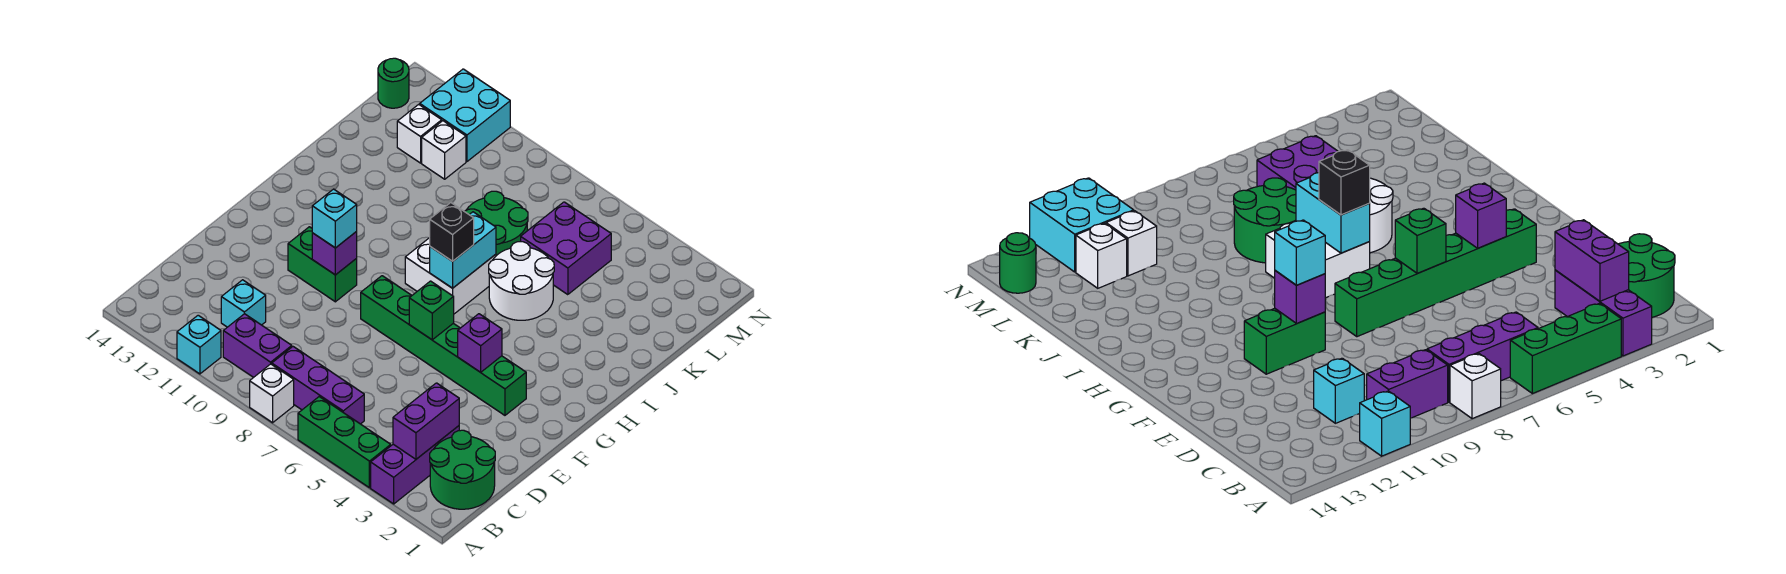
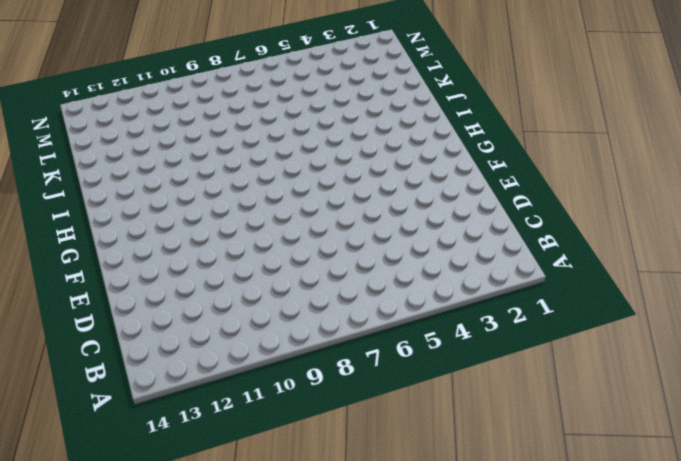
none -> purple 1x3 brick [371,426,459,504]
none -> green 1x3 brick [298,397,391,488]
none -> white 1x1 brick [250,364,294,423]

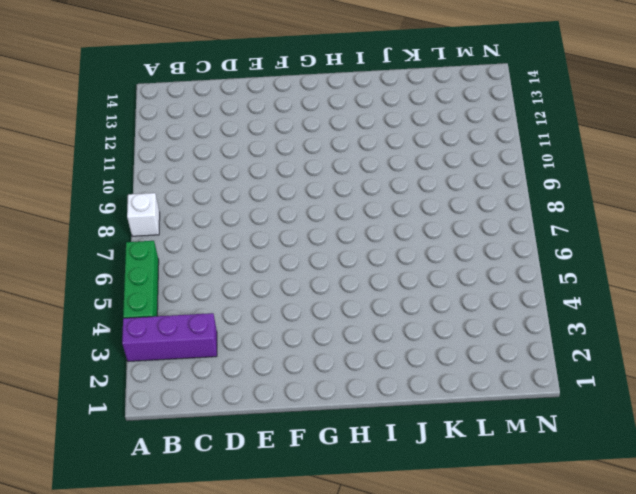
none -> cyan 1x1 brick [177,315,221,374]
none -> green 2x2 round brick [430,430,495,509]
none -> purple 1x3 brick [272,347,364,424]

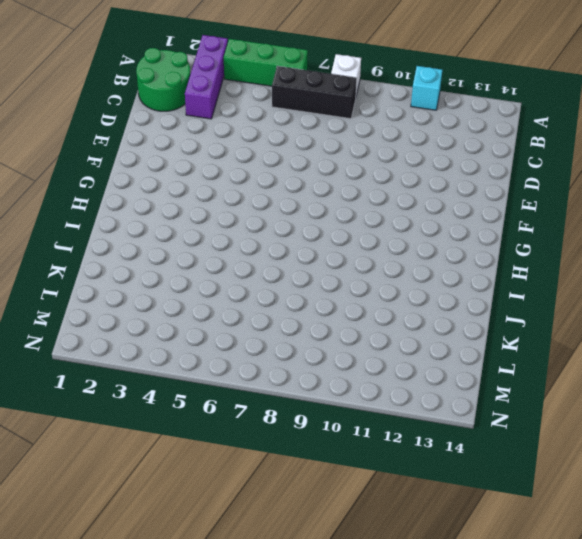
black 1x3 brick [272,66,357,119] -> purple 1x3 brick [272,347,364,424]
none -> purple 1x2 brick [223,314,292,377]
none -> cyan 1x1 brick [221,280,266,327]
none -> green 1x6 brick [361,276,526,415]

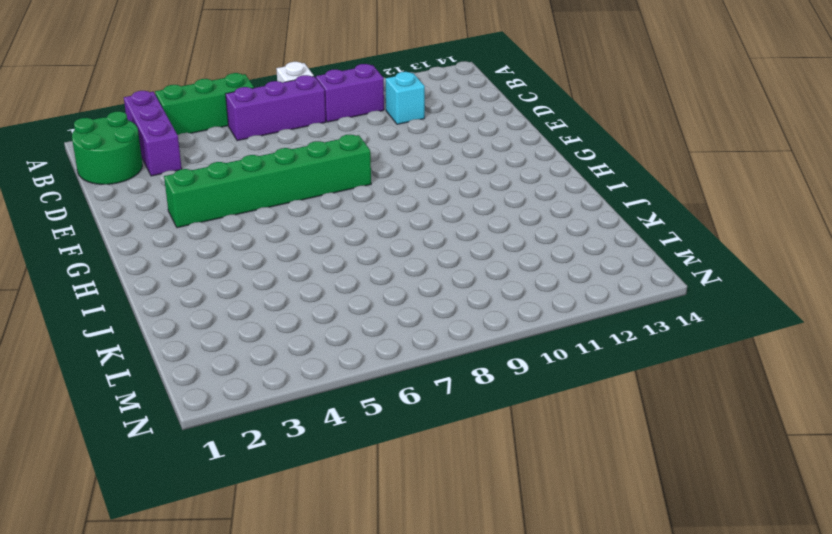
none -> cyan 1x1 brick [177,315,221,374]
none -> green 1x2 brick [288,227,357,302]
none -> white 2x2 brick [405,238,496,314]

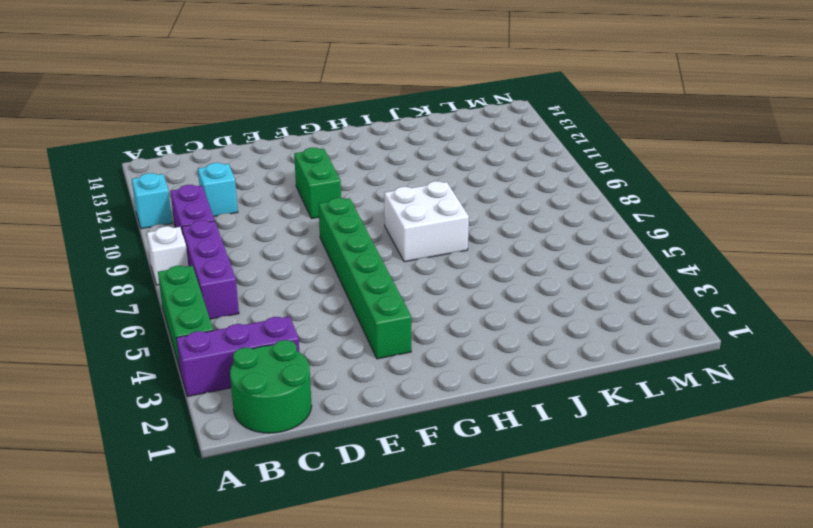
none -> white 2x2 round brick [489,242,554,320]
none -> green 2x2 round brick [464,191,528,256]
none -> purple 2x2 brick [521,202,611,295]

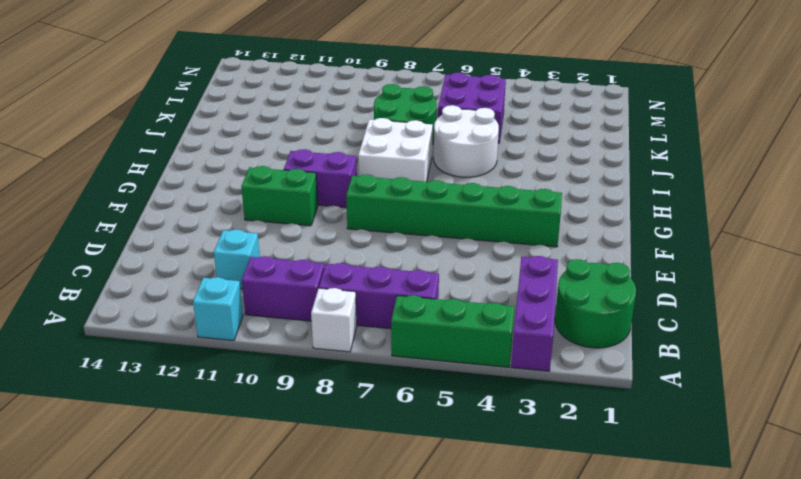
purple 1x2 brick [284,149,357,208] -> purple 1x2 brick turned to [393,383,459,459]
none -> white 1x1 brick [422,121,466,179]
none -> white 1x1 brick [397,104,442,163]
none -> cyan 2x2 brick [420,69,510,161]

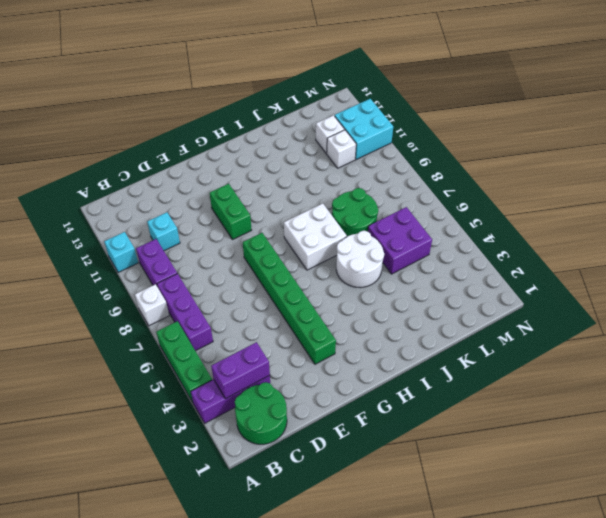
none -> green 1x1 round brick [378,58,409,108]
none -> purple 1x1 brick [458,314,502,372]
none -> green 1x1 brick [409,281,454,340]

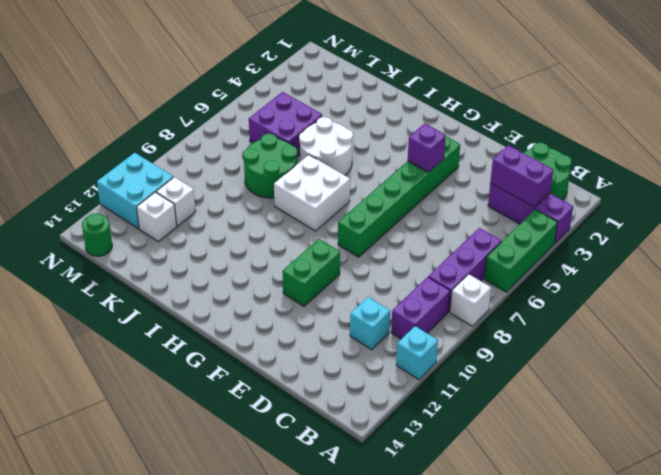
none -> green 1x1 brick [409,281,454,340]
none -> purple 1x1 brick [312,232,357,275]
none -> cyan 1x2 brick [430,212,496,288]

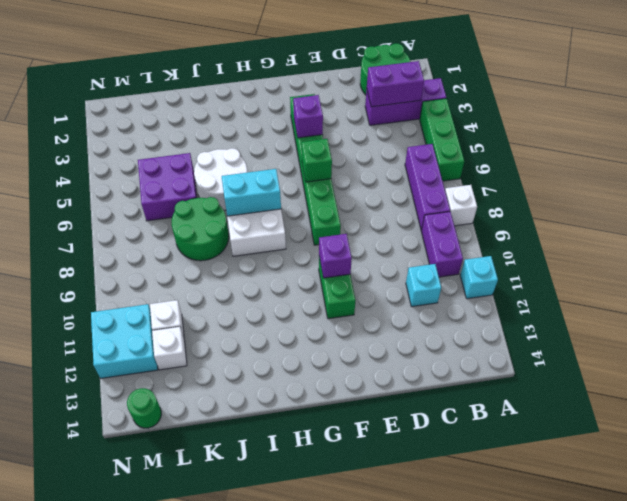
none -> cyan 1x1 brick [312,189,357,248]
none -> black 1x1 brick [430,203,474,261]

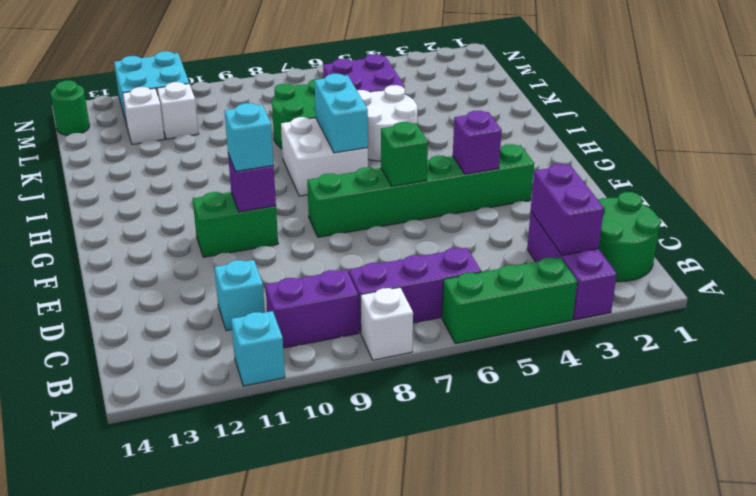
none -> black 1x1 brick [430,203,474,261]

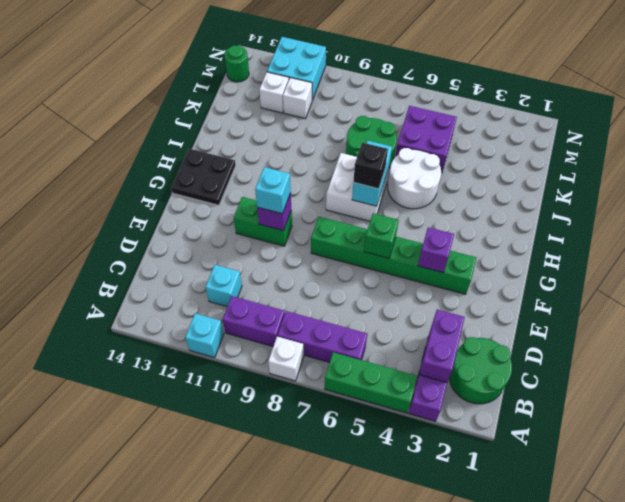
black 2x2 plate [171,149,236,205] -> none

